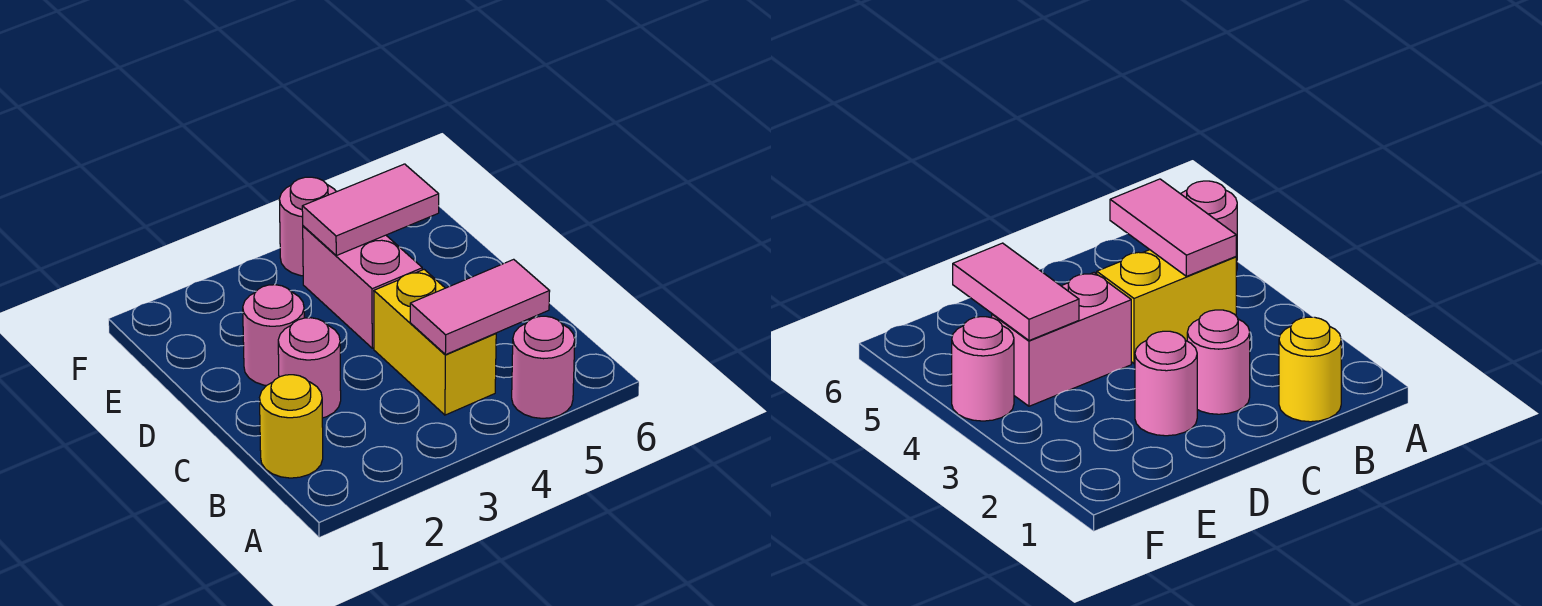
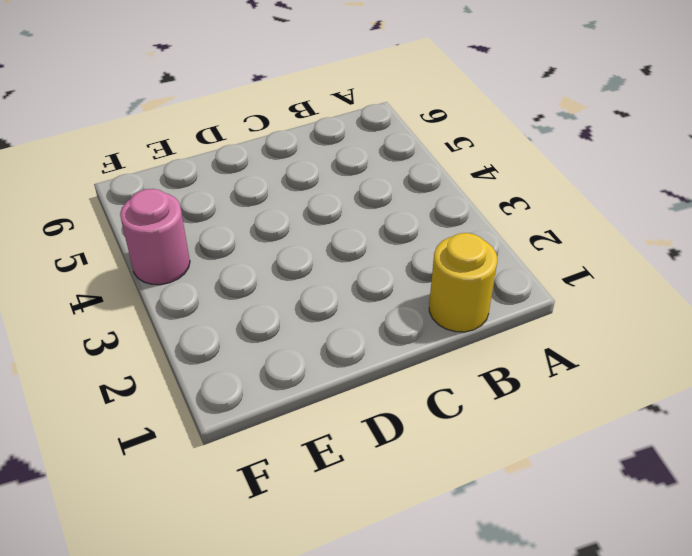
none -> pink 1x1 round brick [512,316,575,418]
none -> yellow 1x2 brick [374,270,496,415]

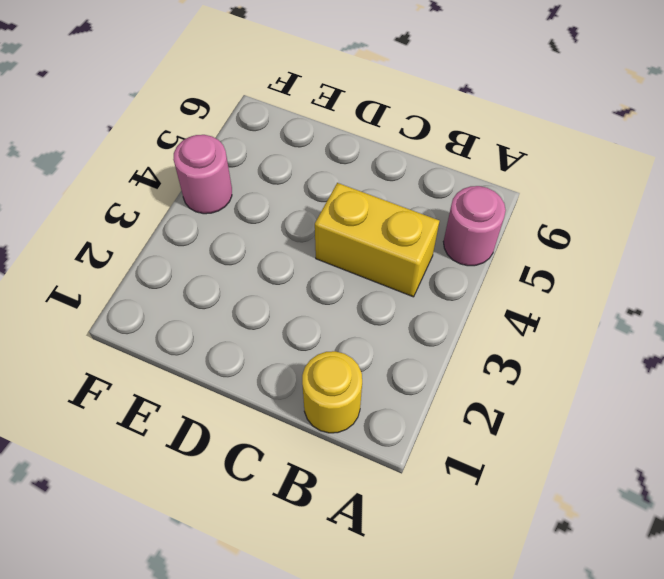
none -> pink 1x1 round brick [278,318,341,418]
none -> pink 1x1 round brick [243,285,304,386]

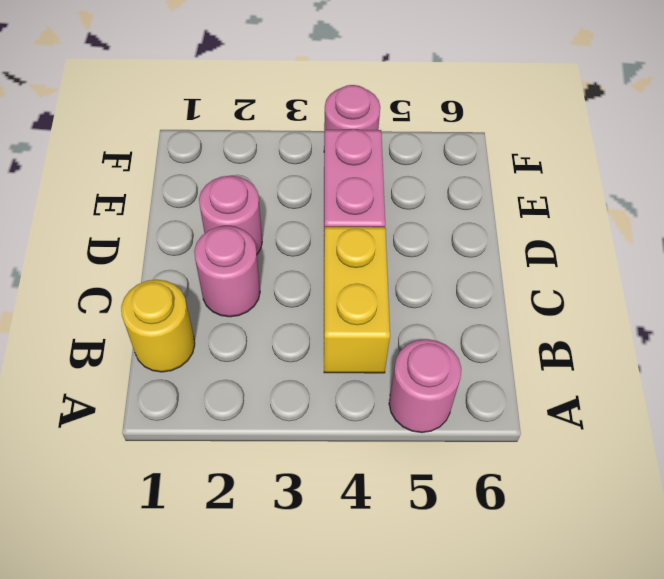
none -> pink 1x2 tile [410,259,550,355]
none -> pink 1x2 tile [302,164,439,256]

